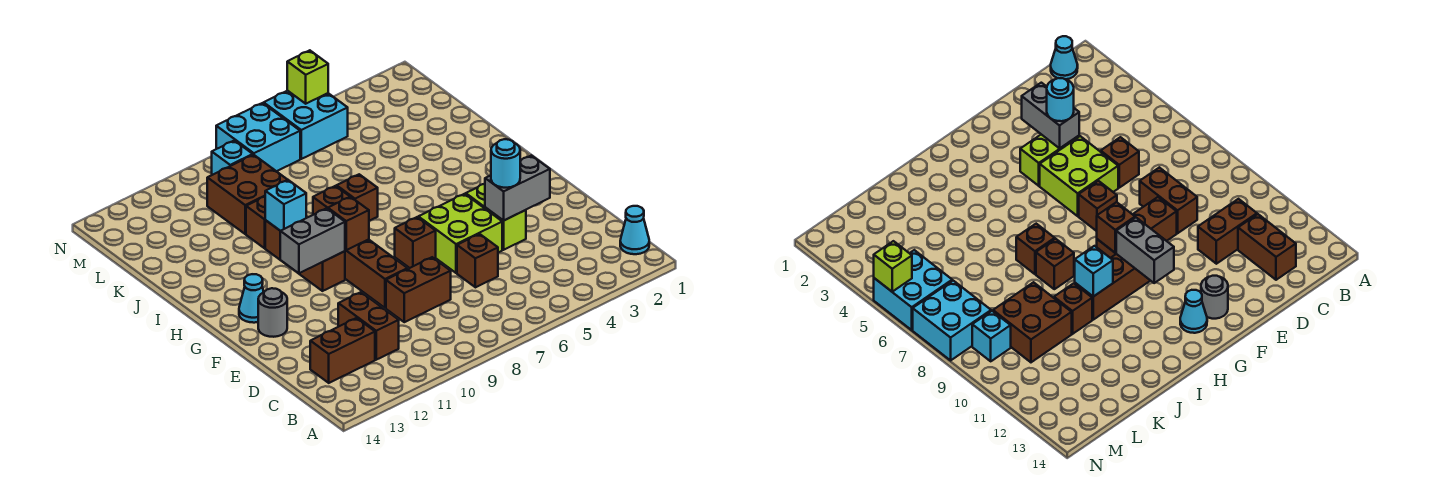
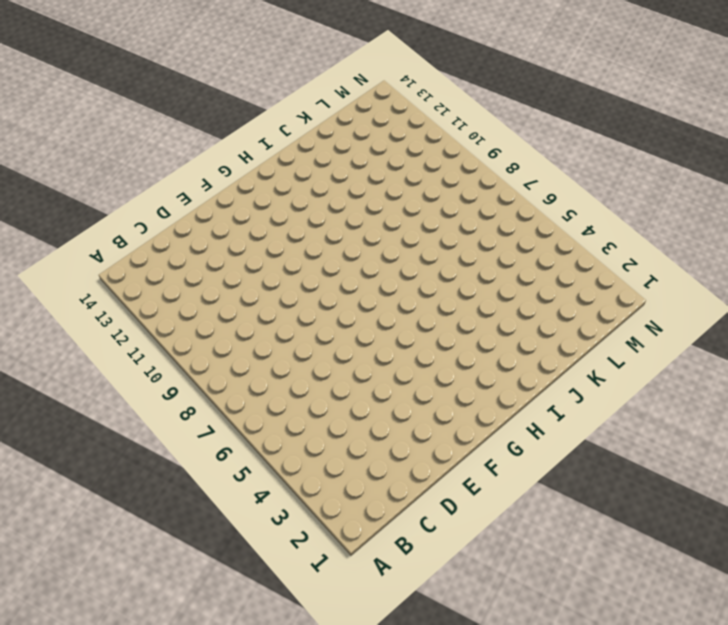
none -> cyan 1x1 cone [620,206,649,254]
none -> brown 1x2 brick [338,292,399,360]
none -> brown 1x2 brick [310,318,375,383]

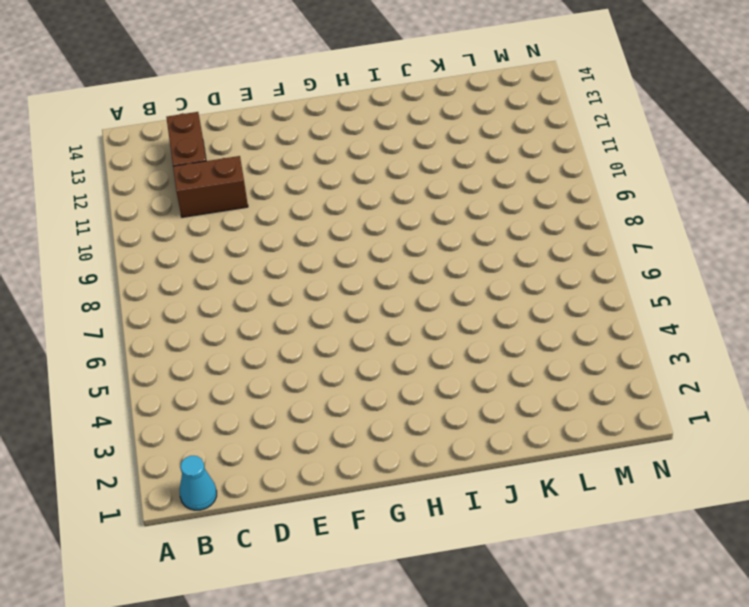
none -> brown 1x1 brick [457,234,498,287]
none -> brown 1x2 brick [386,257,451,322]
none -> lime 1x2 brick [466,184,526,250]

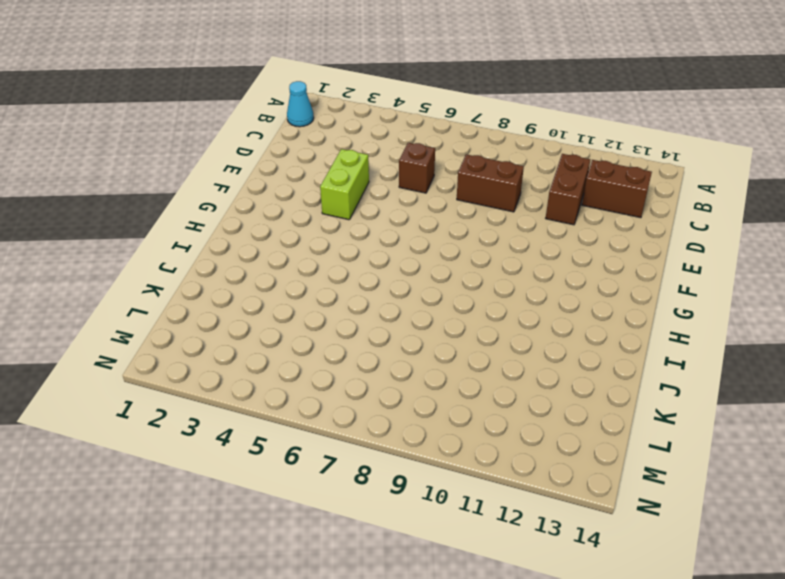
none -> lime 2x2 brick [418,194,502,273]
none -> brown 1x3 brick [345,239,408,308]
none -> brown 1x1 brick [395,217,436,268]

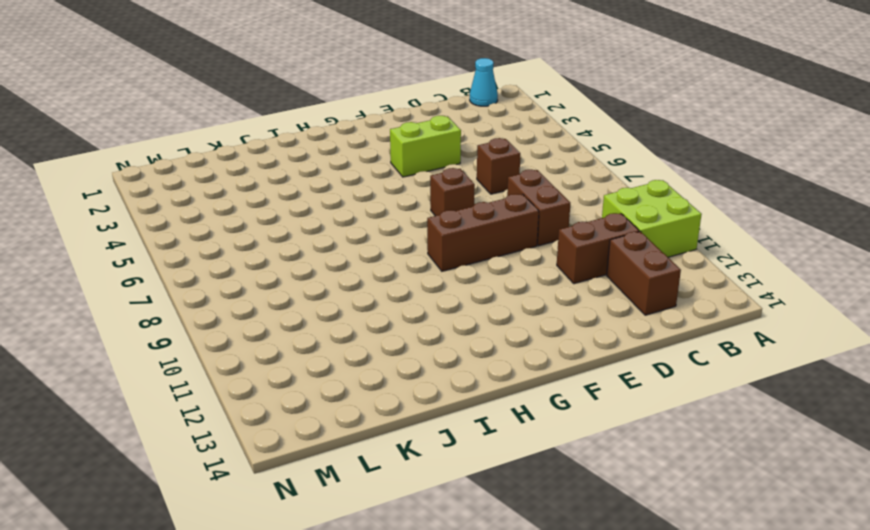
lime 2x2 brick [602,180,702,257] -> lime 2x2 brick moved to [418,194,502,273]
none -> grey 1x1 round brick [258,288,287,337]
none -> brown 1x3 brick [265,220,345,291]
none -> cyan 1x1 cone [239,274,264,323]

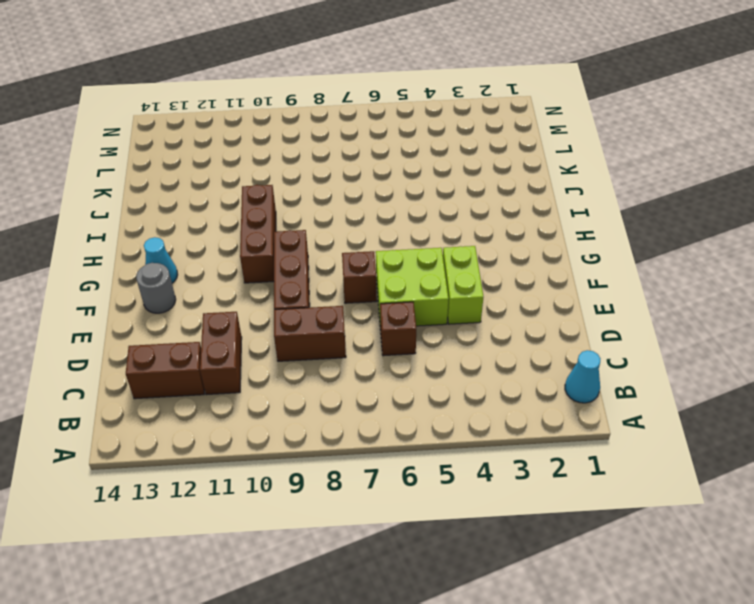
none -> brown 1x1 brick [337,174,378,221]
none -> brown 1x1 brick [313,186,350,215]
none -> brown 1x1 brick [246,197,265,248]

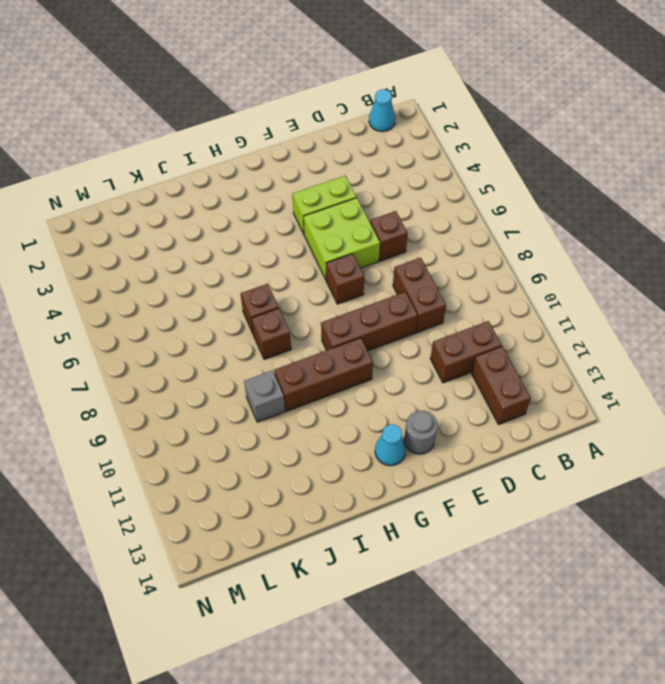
grey 1x1 brick [244,370,285,422] -> brown 1x1 brick [246,197,265,248]
none -> brown 2x2 brick [207,155,287,234]
none -> cyan 2x2 brick [264,91,348,159]
none -> cyan 2x2 brick [216,103,300,171]

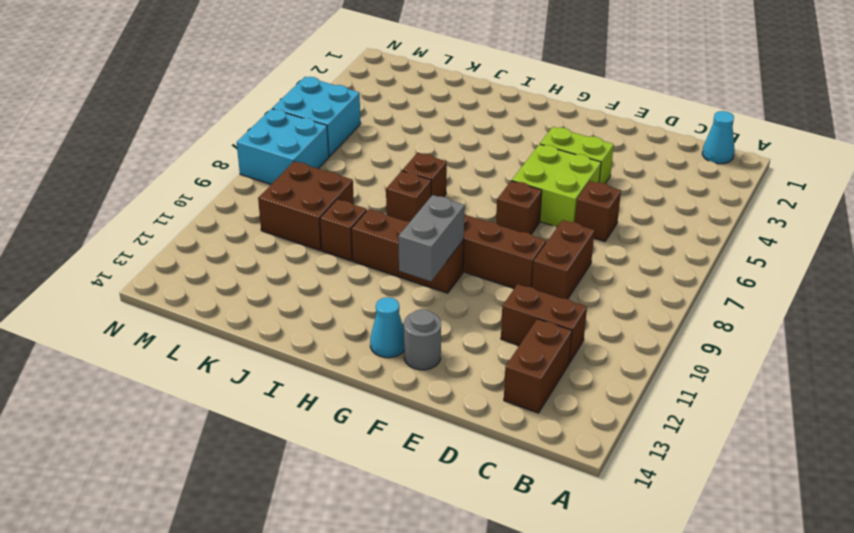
none -> cyan 1x1 brick [212,140,253,175]
none -> grey 1x2 brick [485,155,550,221]
none -> brown 1x1 brick [328,197,369,250]

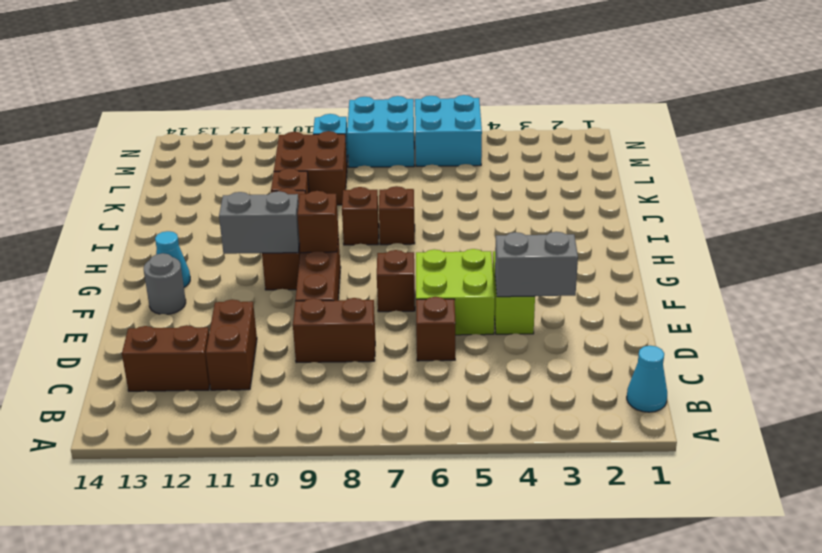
none -> cyan 1x1 brick [265,180,306,231]
none -> lime 1x1 brick [287,50,328,104]
none -> cyan 1x1 round brick [491,139,520,188]

